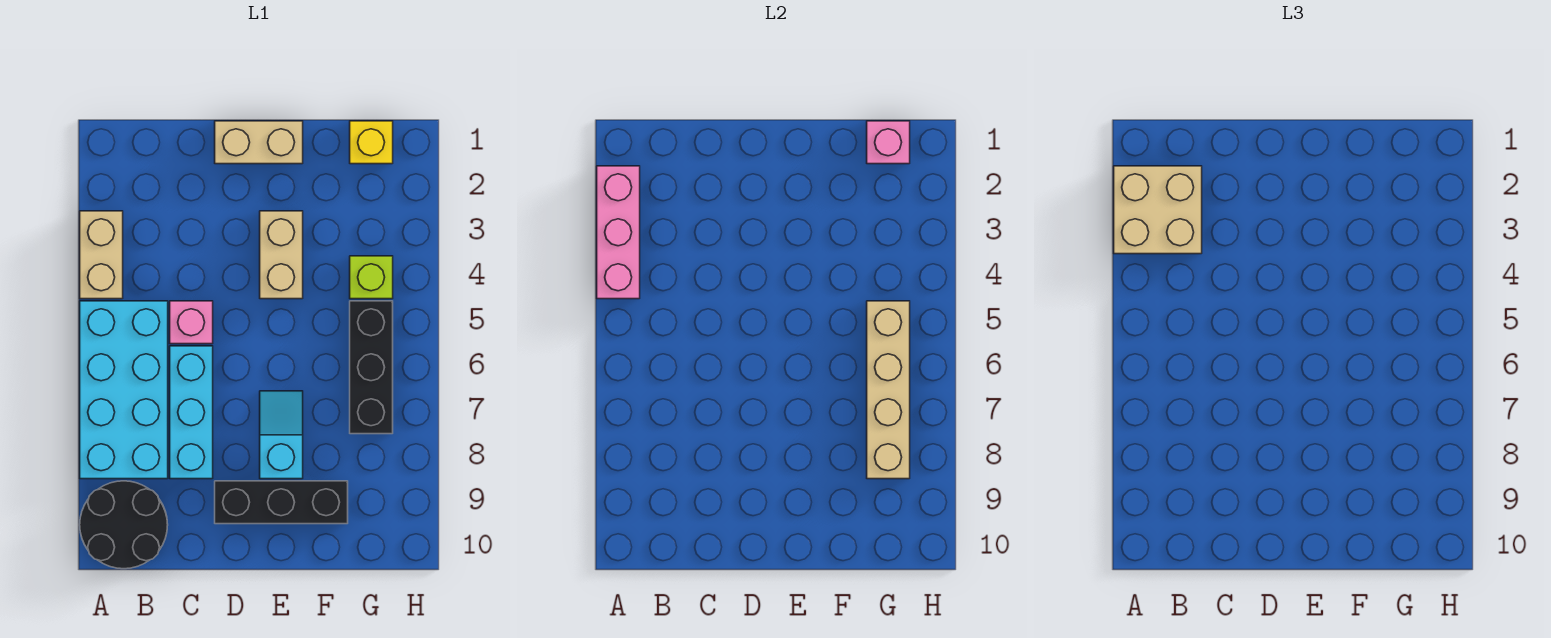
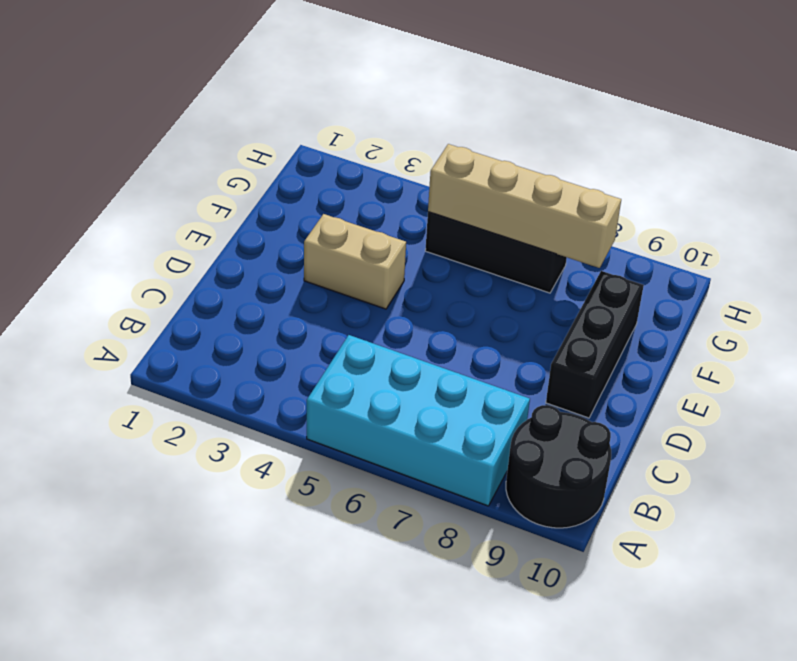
none -> tan 1x2 brick [80,211,123,299]
none -> pink 1x1 brick [170,301,213,344]
none -> cyan 1x3 brick [170,346,213,479]

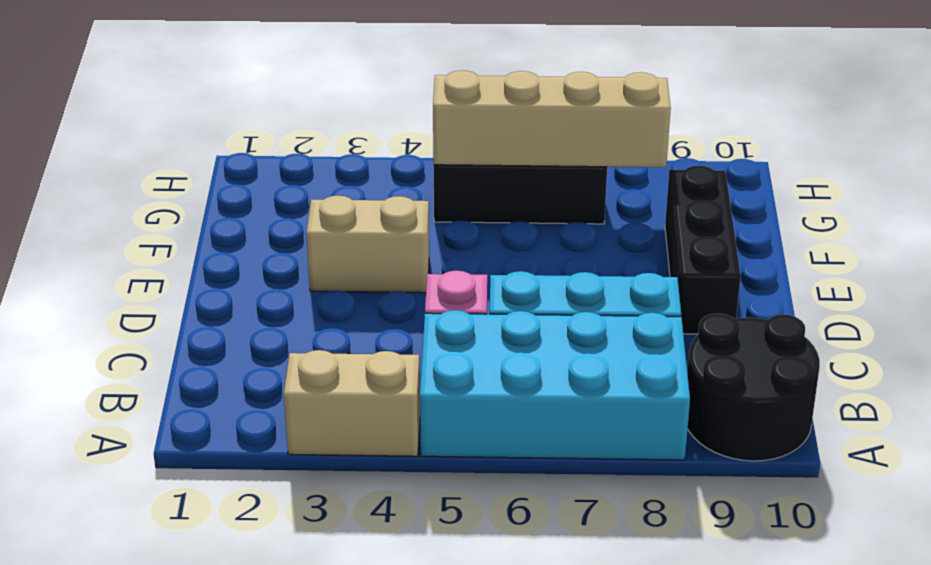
none -> tan 1x2 brick [215,121,303,164]
none -> cyan 1x2 slope [260,391,303,479]
none -> yellow 1x1 brick [350,121,393,164]

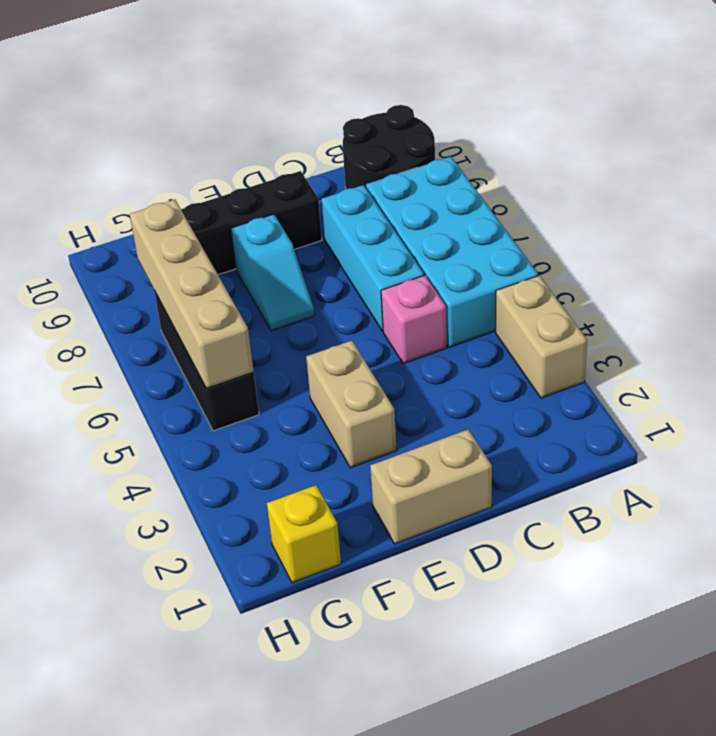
none -> lime 1x1 brick [350,256,393,299]
none -> pink 1x3 brick [597,166,640,299]
none -> pink 1x1 brick [867,121,910,164]

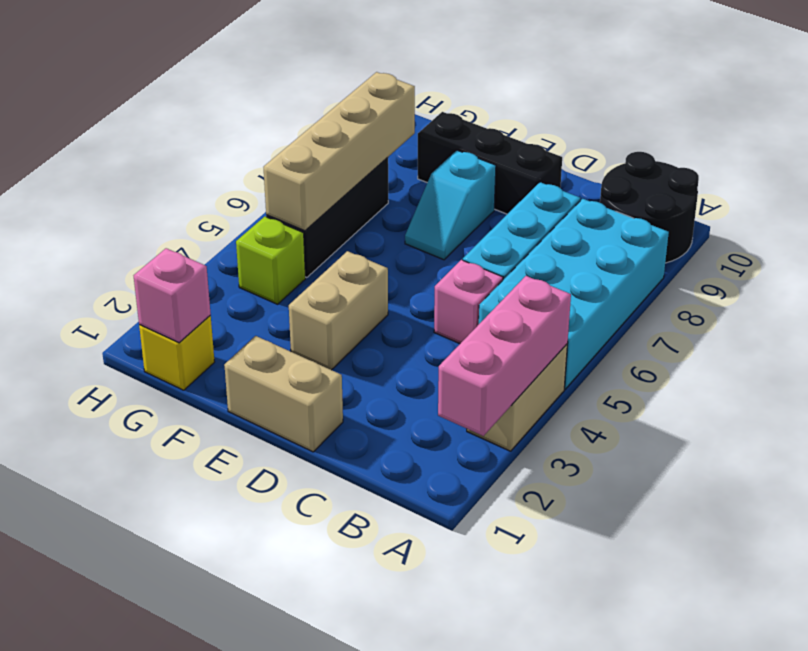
none -> tan 2x2 brick [1114,166,1202,254]

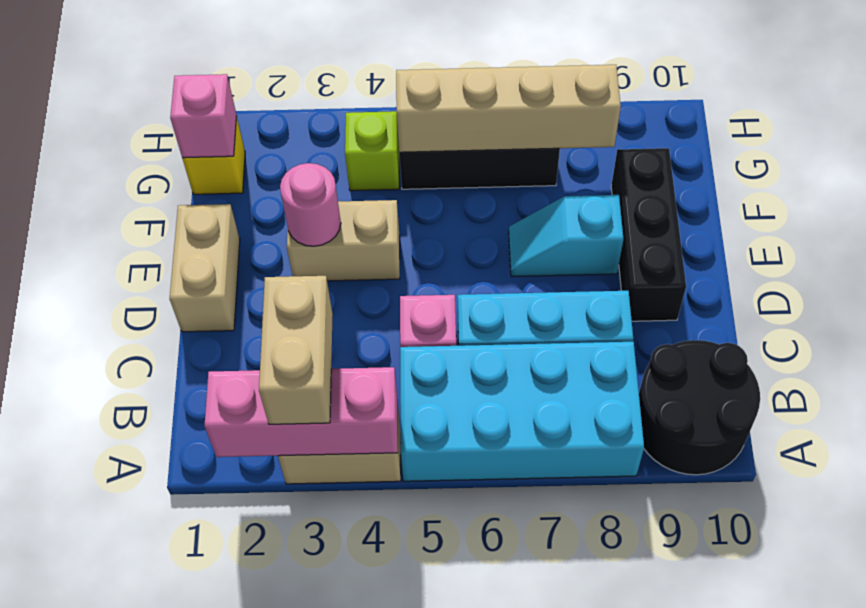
tan 1x2 brick [259,276,333,424] -> tan 2x2 brick [1114,166,1202,254]
pink 1x1 round brick [280,163,341,246] -> none

